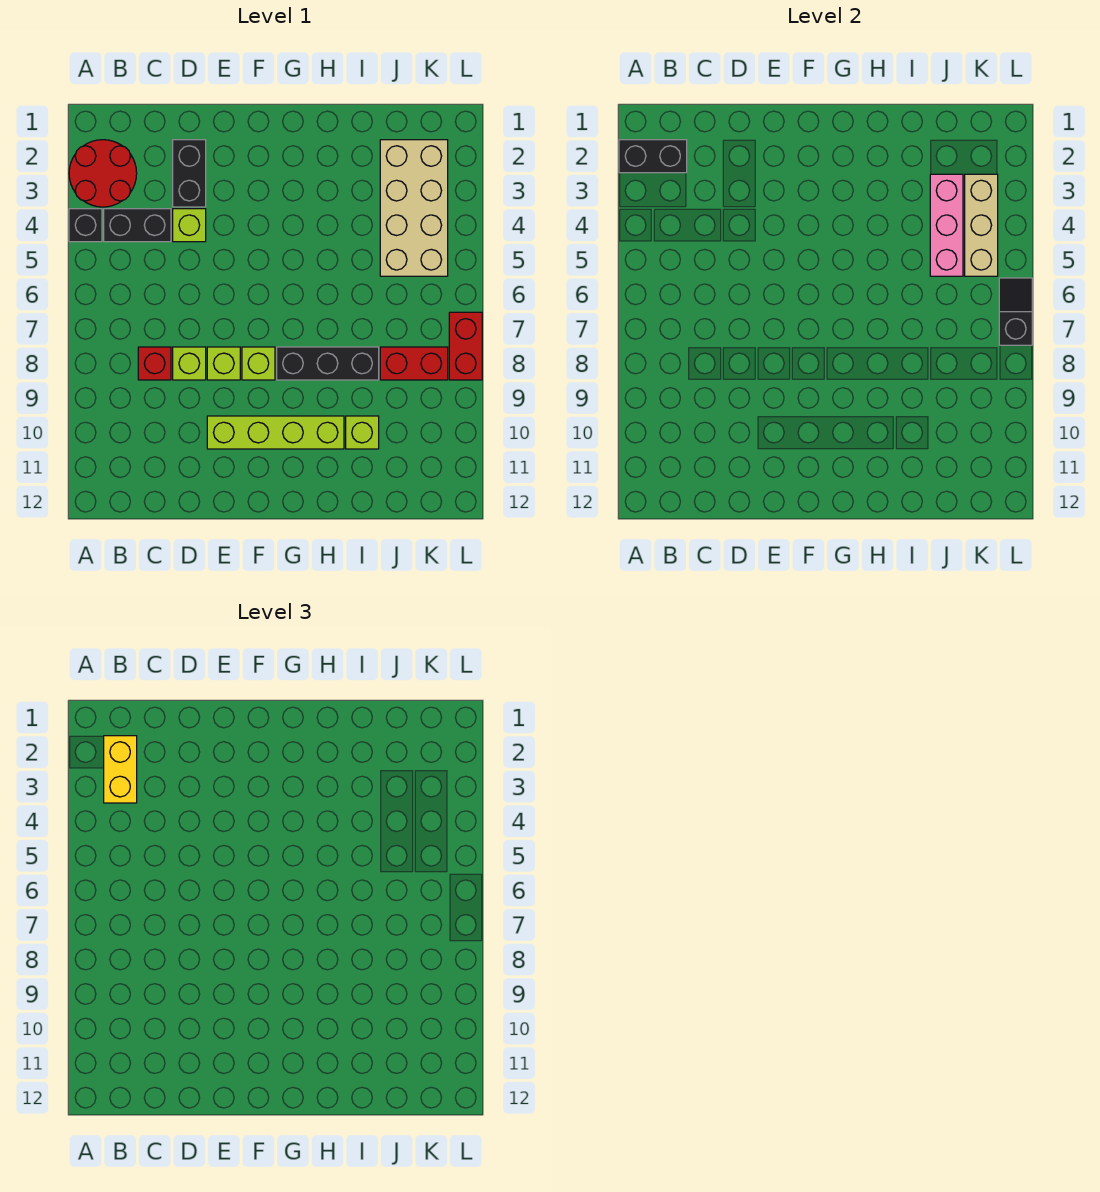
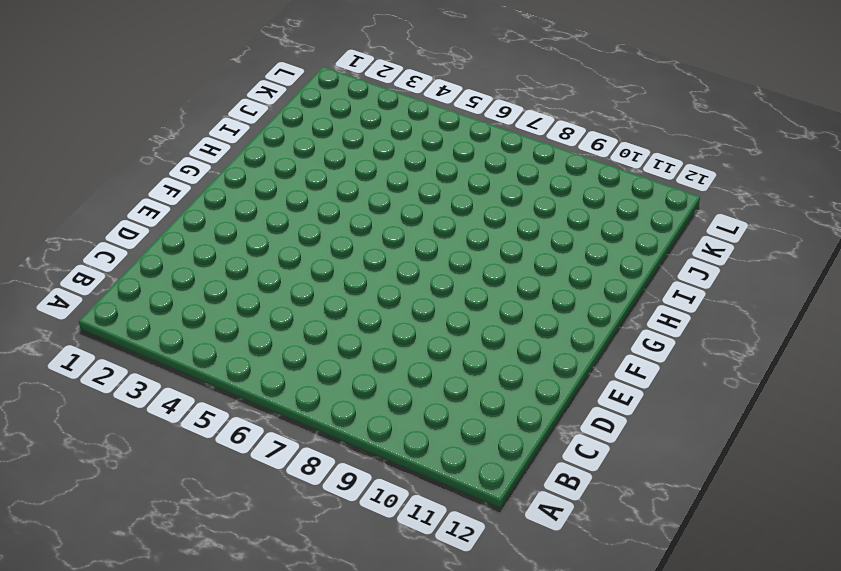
none -> red 2x2 round brick [69,140,137,207]
none -> black 1x1 brick [69,209,102,242]
none -> black 1x2 brick [104,209,171,242]

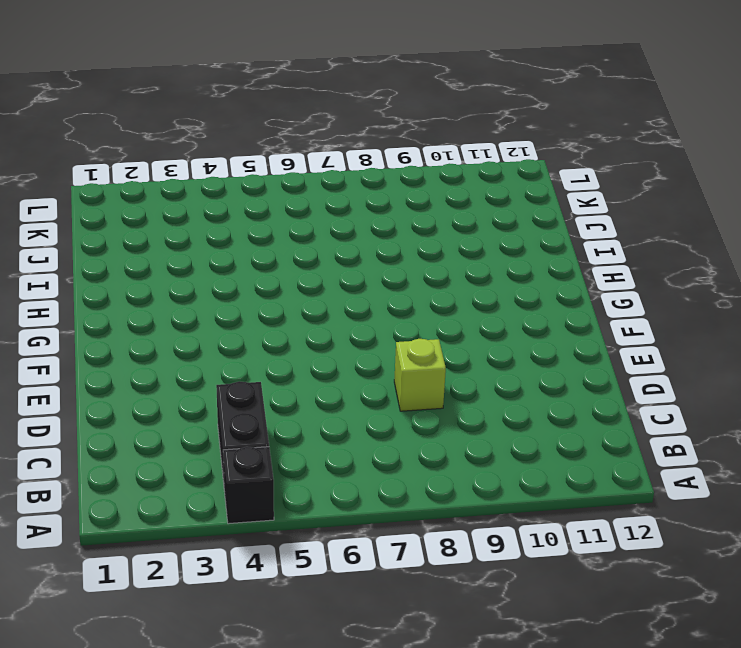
none -> red 2x2 round brick [69,140,137,207]
none -> red 1x1 brick [138,347,171,380]
none -> black 1x2 brick [173,140,206,207]

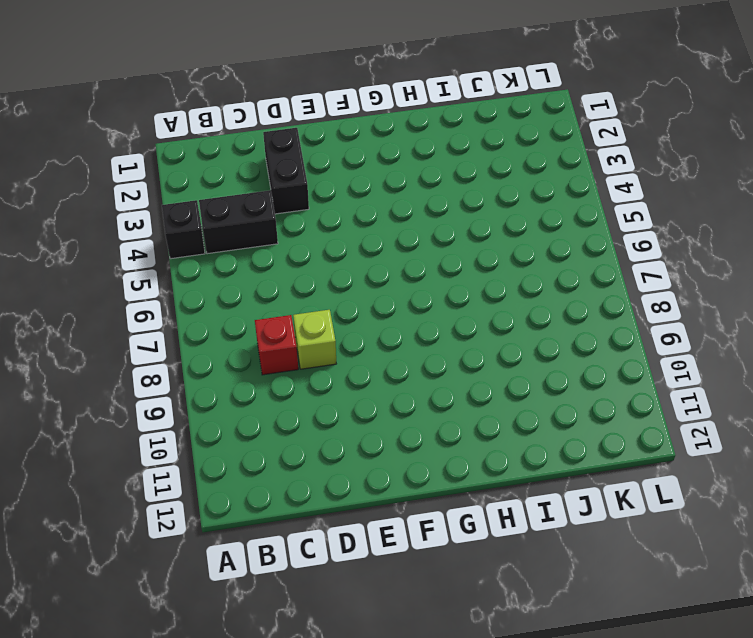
none -> red 2x2 round brick [69,140,137,207]
none -> lime 1x1 brick [173,209,206,242]
none -> lime 1x1 brick [207,347,240,380]

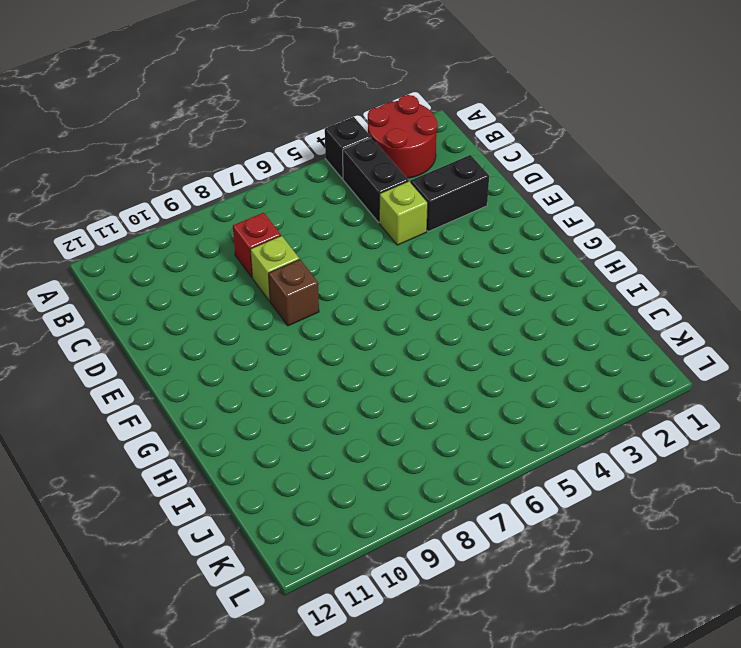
brown 1x1 brick [269,259,319,326] -> lime 1x1 brick [207,347,240,380]
none -> lime 1x4 brick [207,416,344,449]
none -> lime 1x1 brick [242,347,275,380]
none -> black 1x3 brick [277,347,379,380]

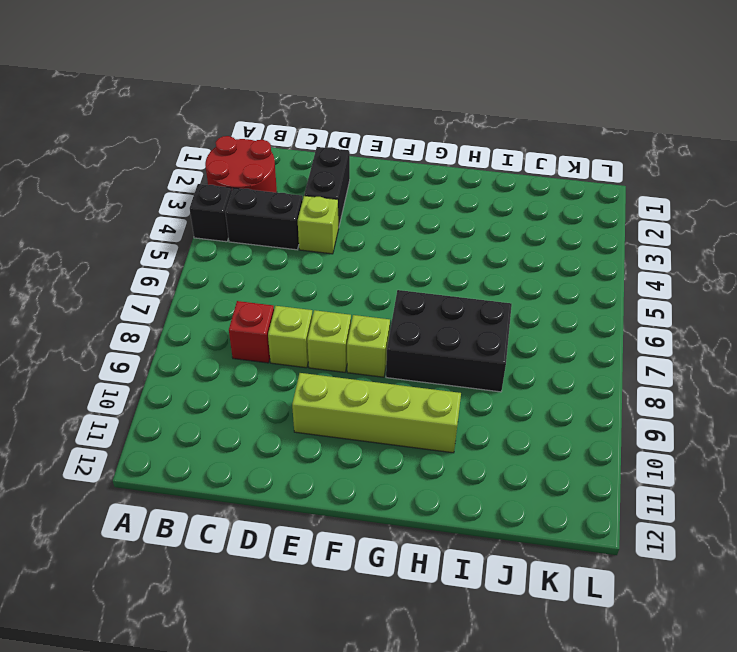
black 2x3 brick [386,290,512,392] -> black 1x3 brick [277,347,379,380]
none -> lime 1x1 brick [346,416,379,449]
none -> tan 2x4 brick [380,140,448,276]
none -> red 1x2 brick [380,347,448,380]

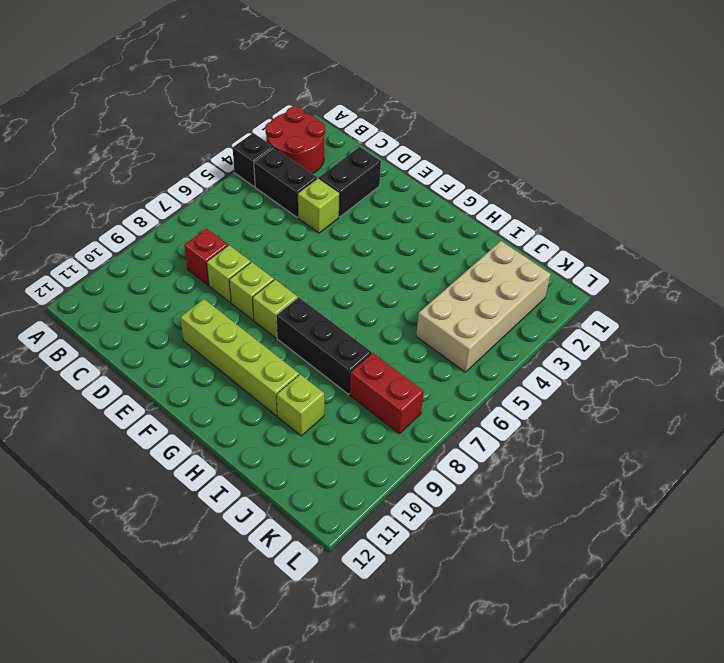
none -> red 1x2 brick [449,312,482,380]
none -> black 1x2 brick [619,140,687,173]
none -> pink 1x3 brick [930,174,963,276]

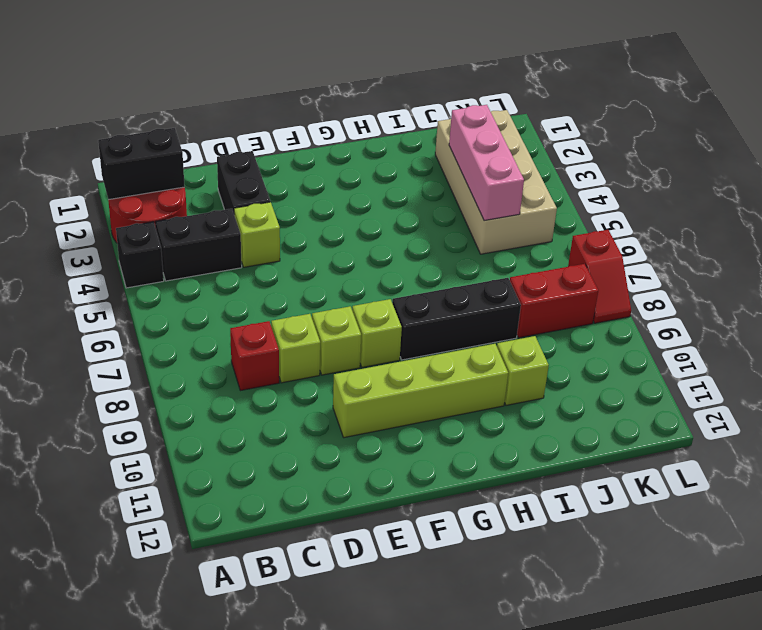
red 1x2 slope [568,230,631,323] -> red 1x2 brick [449,312,482,380]
none -> tan 1x3 brick [965,174,998,276]
none -> black 1x2 slope [999,278,1032,345]
none -> yellow 1x2 brick [104,736,137,803]

